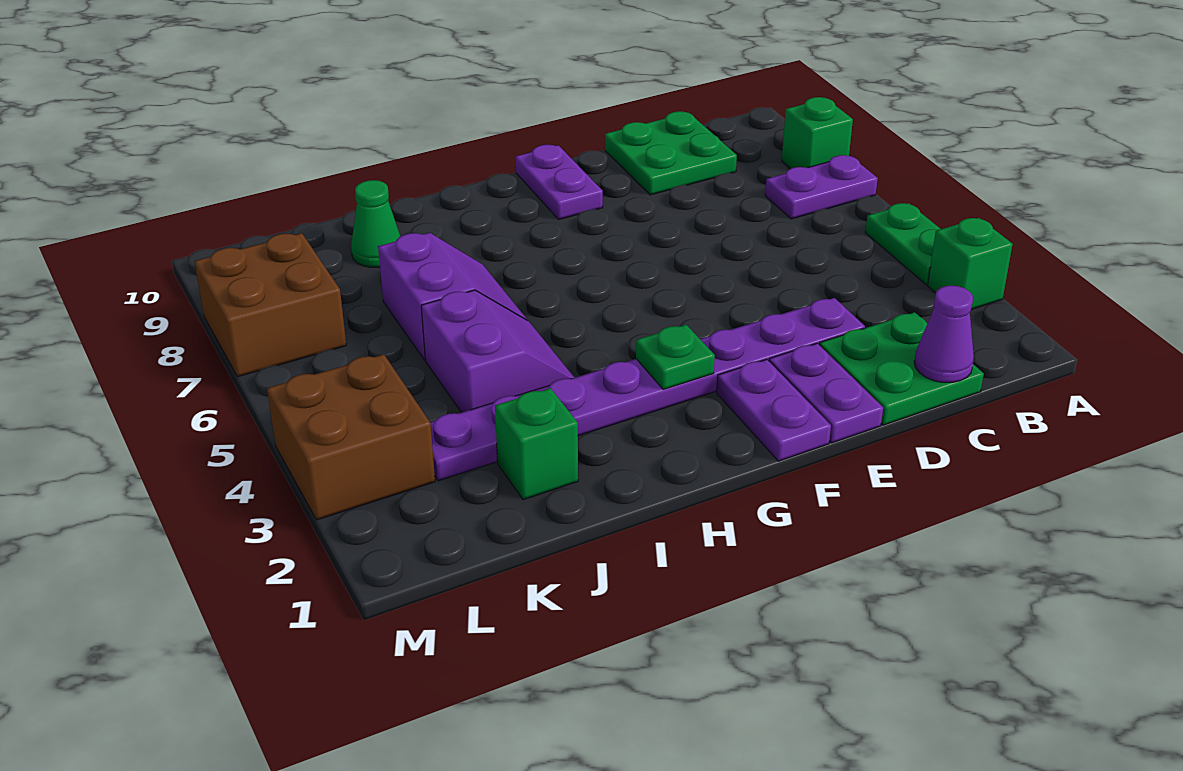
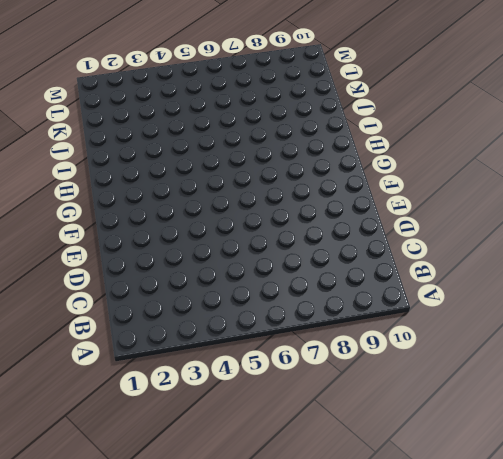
none -> green 1x1 brick [928,218,1013,309]
none -> green 1x2 plate [865,203,940,285]
none -> purple 1x2 plate [765,155,878,219]

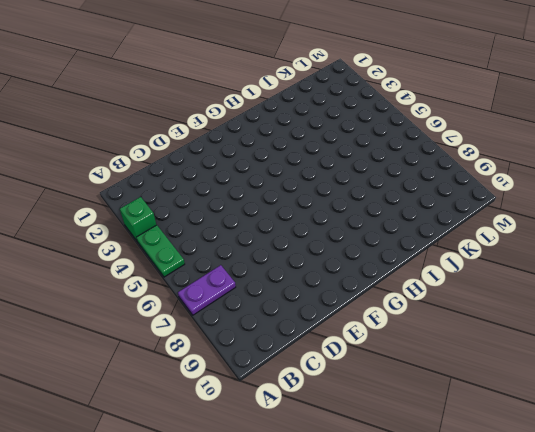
none -> green 1x1 brick [782,97,853,169]
none -> green 2x2 plate [820,312,984,425]
none -> green 2x2 plate [605,111,737,195]

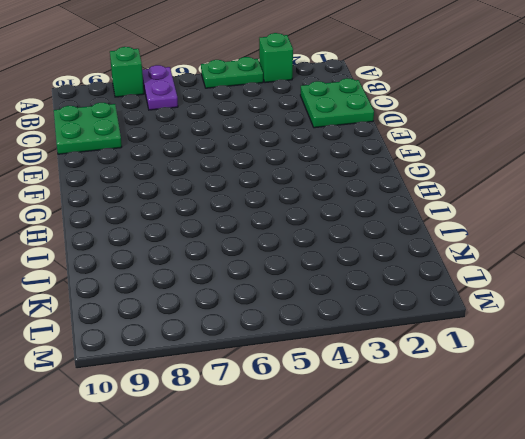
none -> purple 1x8 plate [430,298,865,481]
none -> purple 1x2 plate [769,343,883,443]
none -> purple 1x2 plate [717,359,831,461]

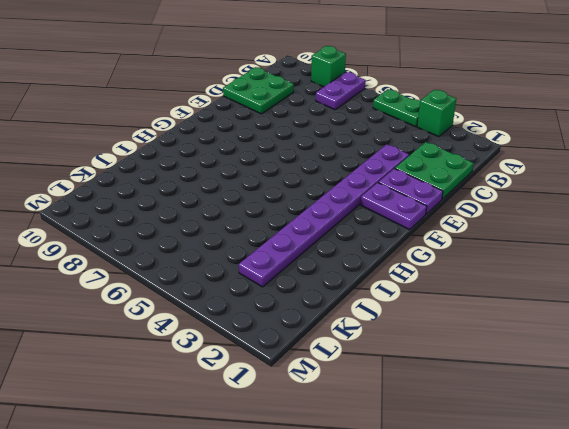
none -> purple 1x2 plate [515,145,603,220]
none -> purple 2x2 slope [421,290,574,413]
none -> purple 2x2 slope [378,233,527,360]

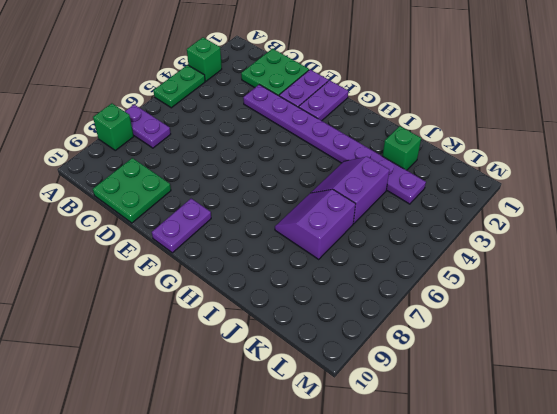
none -> green 1x1 cone [351,180,400,267]
none -> brown 2x2 brick [267,354,435,520]
none -> brown 2x2 brick [194,233,346,377]

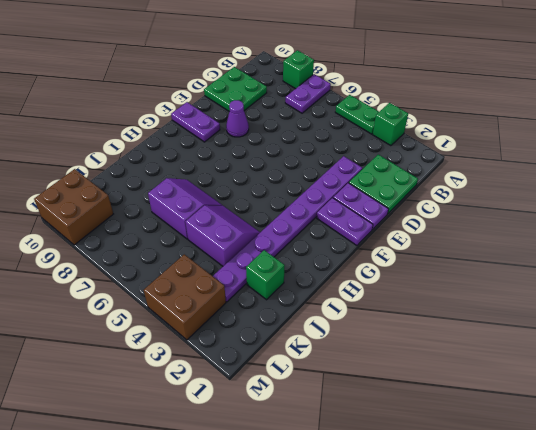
purple 1x1 cone [226,100,249,137] -> purple 1x1 cone moved to [914,286,974,382]
brown 2x2 brick [34,169,113,245] -> brown 2x2 brick moved to [194,233,346,377]
none -> green 1x1 cone [351,180,400,267]
none -> green 1x1 plate [636,325,715,390]

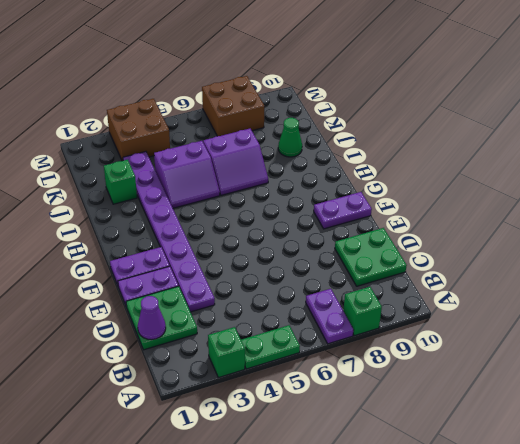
none -> green 1x1 plate [636,325,715,390]

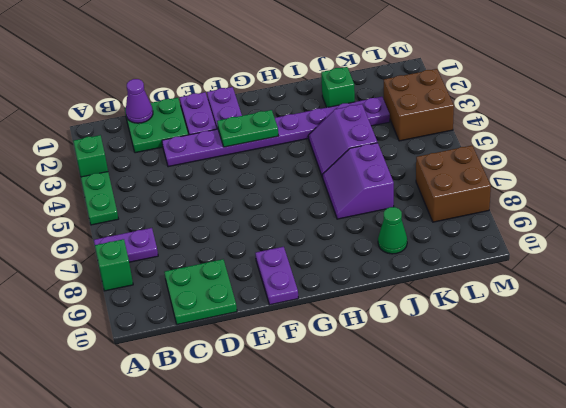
green 1x2 plate [217,110,278,147] -> green 1x1 plate [636,325,715,390]

